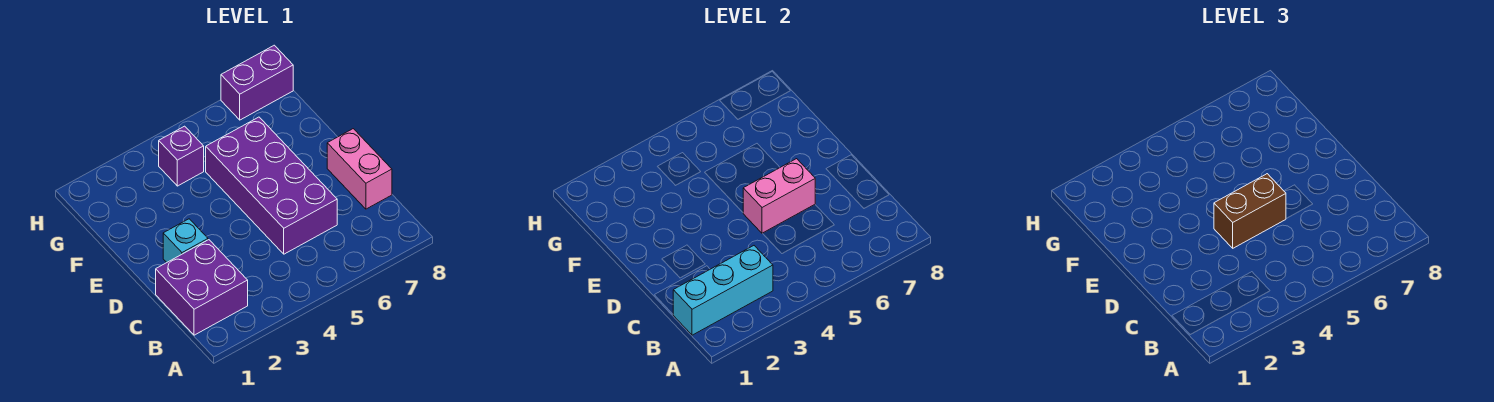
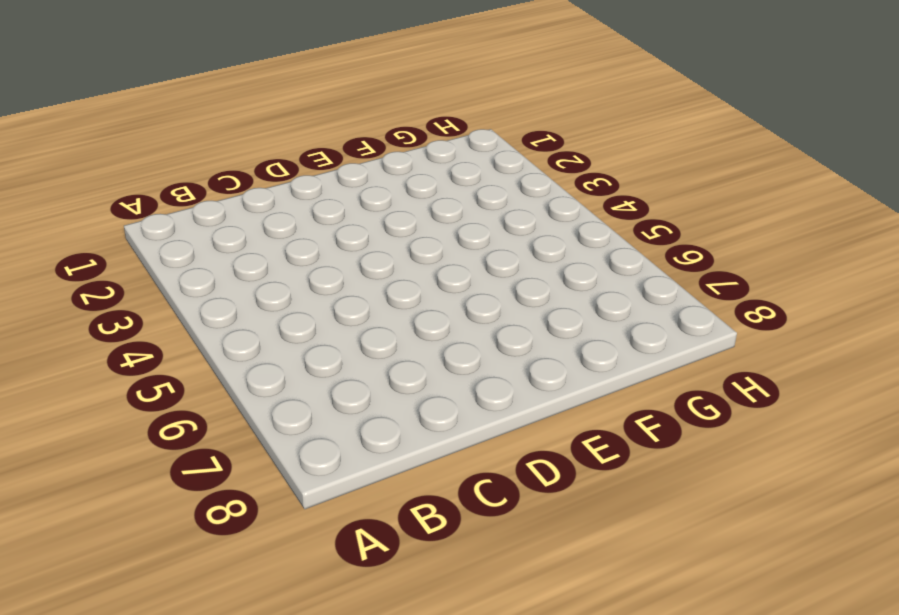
none -> purple 2x2 brick [156,240,248,335]
none -> purple 2x4 brick [206,117,337,254]

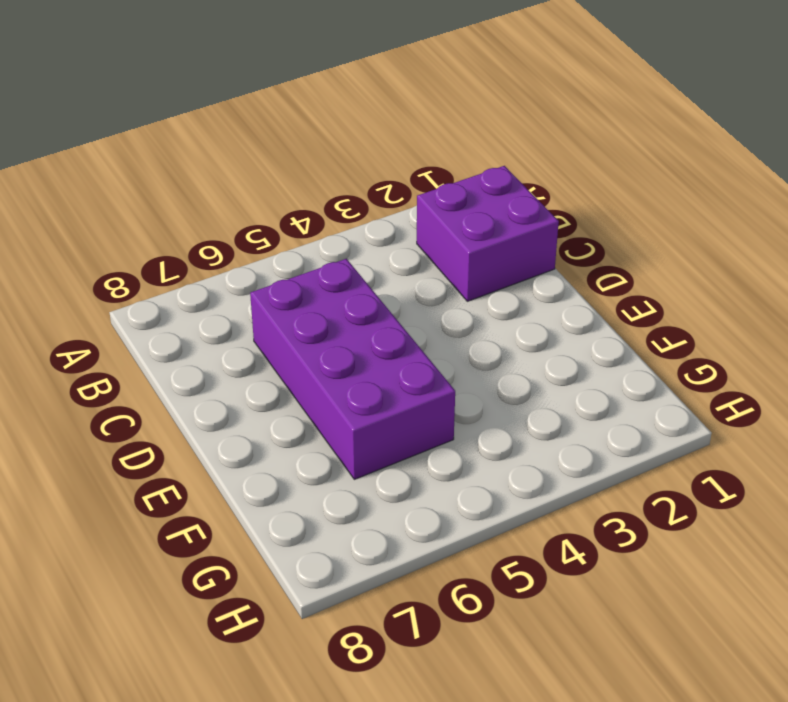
none -> pink 1x2 brick [327,129,392,209]
none -> cyan 1x1 brick [163,219,208,262]

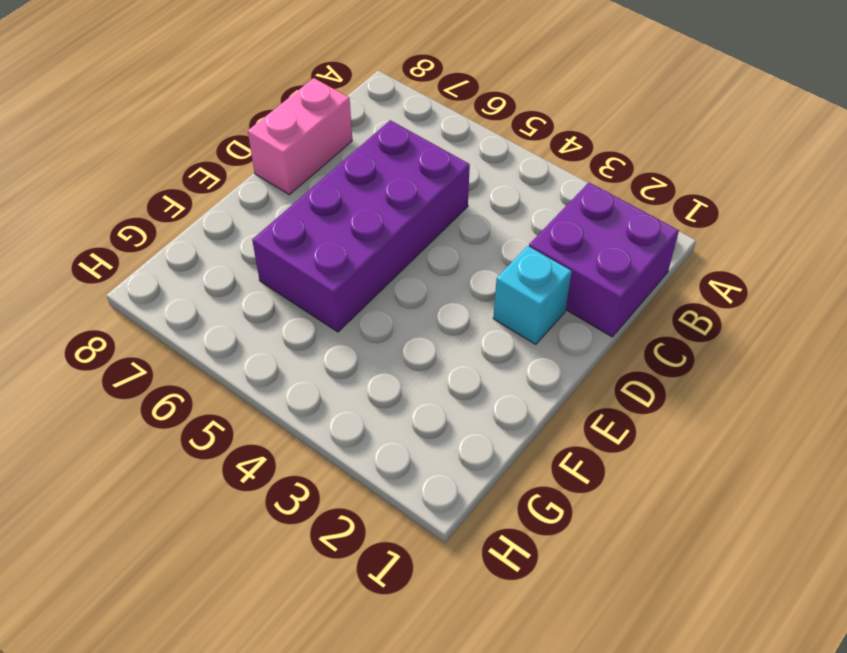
none -> purple 1x1 brick [159,126,204,186]
none -> purple 1x2 brick [221,45,293,120]

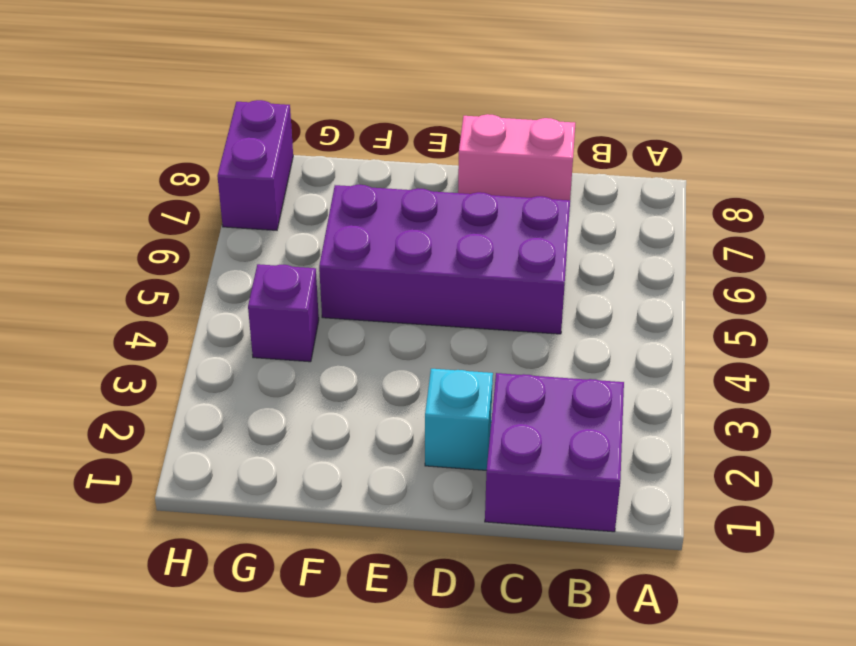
none -> cyan 1x3 brick [673,246,773,335]
none -> pink 1x2 brick [743,159,815,233]

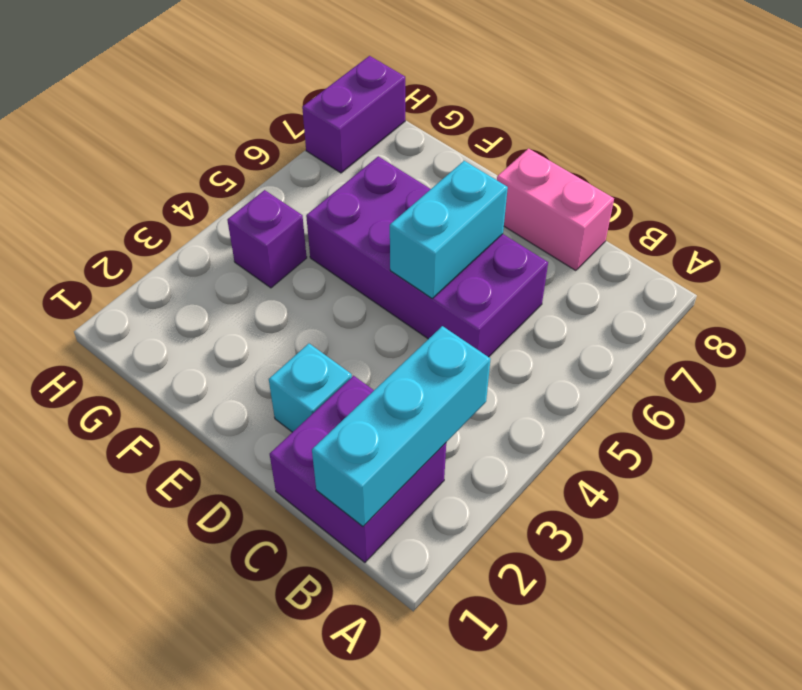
cyan 1x2 brick [390,161,508,298] -> pink 1x2 brick [743,159,815,233]
none -> brown 1x2 brick [1214,174,1286,248]

